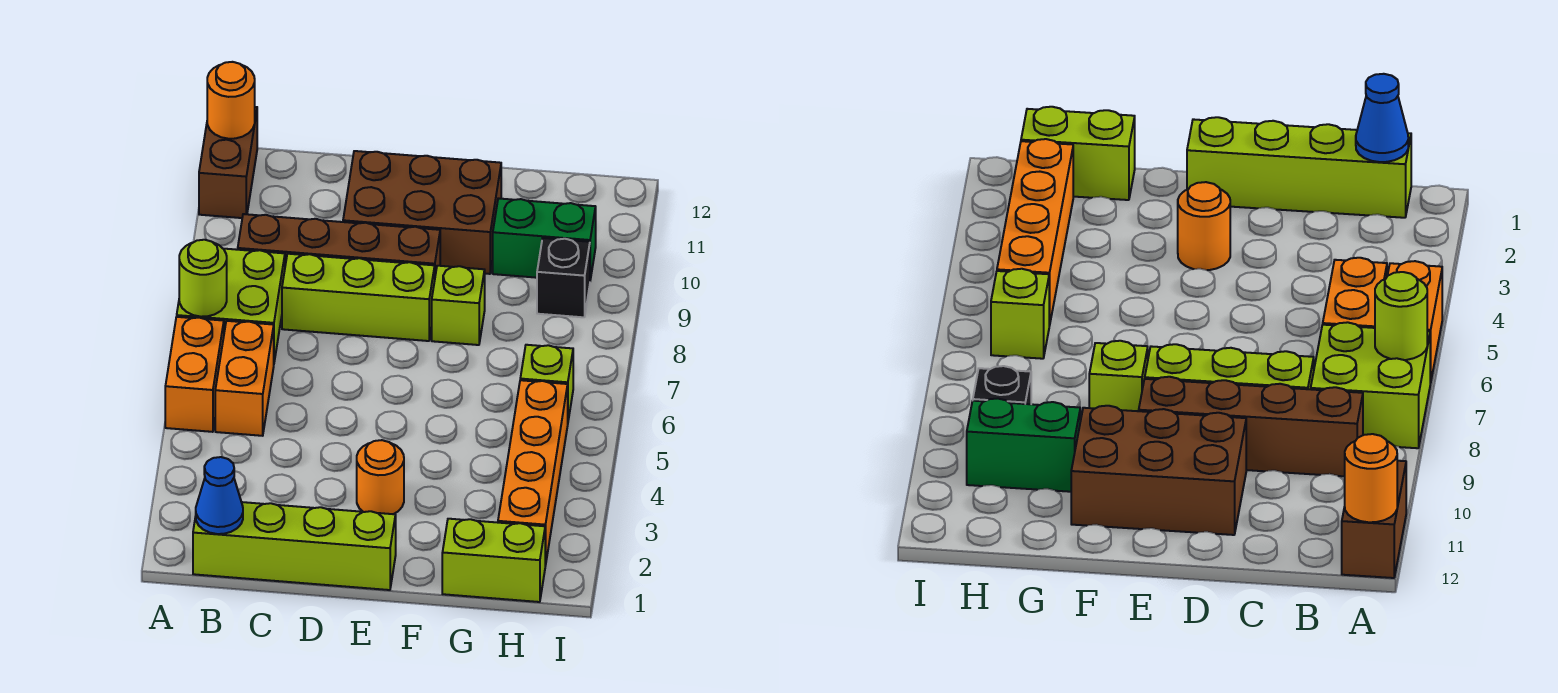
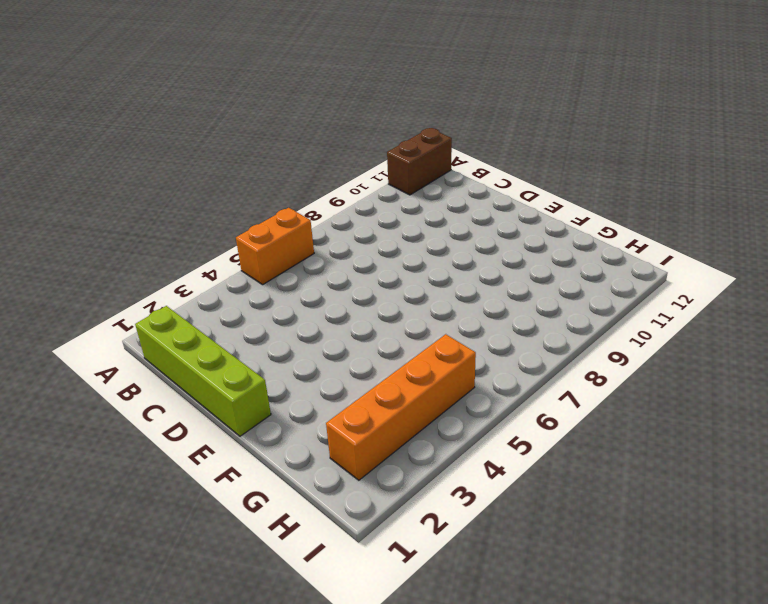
none -> lime 2x2 brick [177,249,285,362]
none -> orange 1x2 brick [215,321,274,436]
none -> brown 1x4 brick [238,214,440,275]

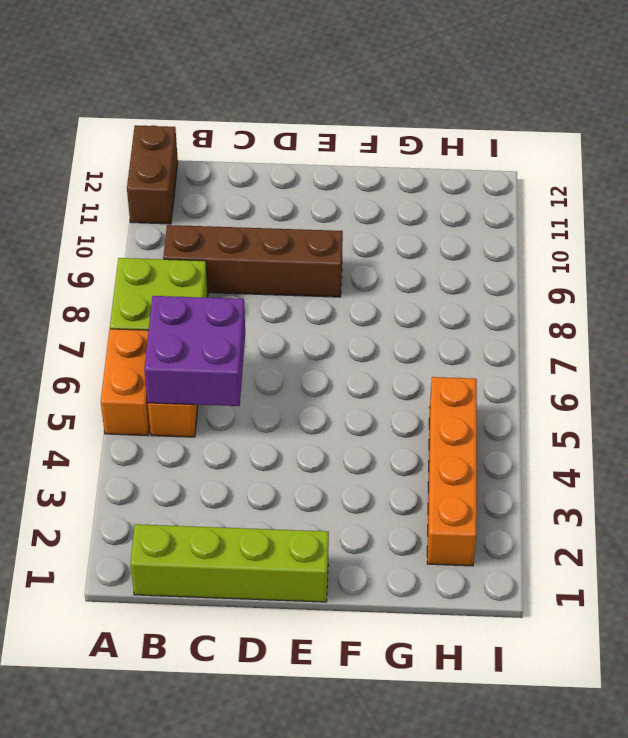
purple 2x2 brick [144,296,245,406] -> none
none -> lime 1x3 brick [282,254,435,341]
none -> brown 2x3 brick [343,151,501,274]
none -> orange 1x1 round brick [357,440,404,514]

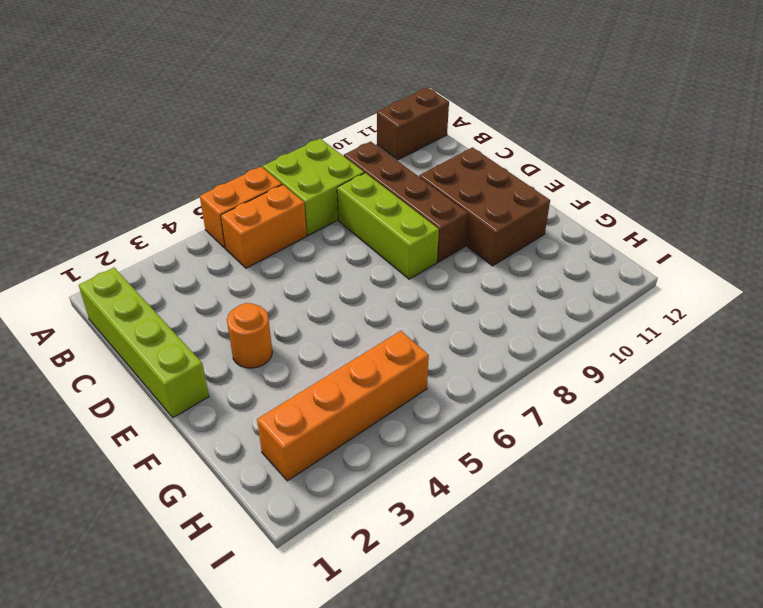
none -> lime 1x1 brick [432,266,485,345]
none -> lime 1x2 brick [442,519,545,602]
none -> green 1x2 brick [493,198,596,280]

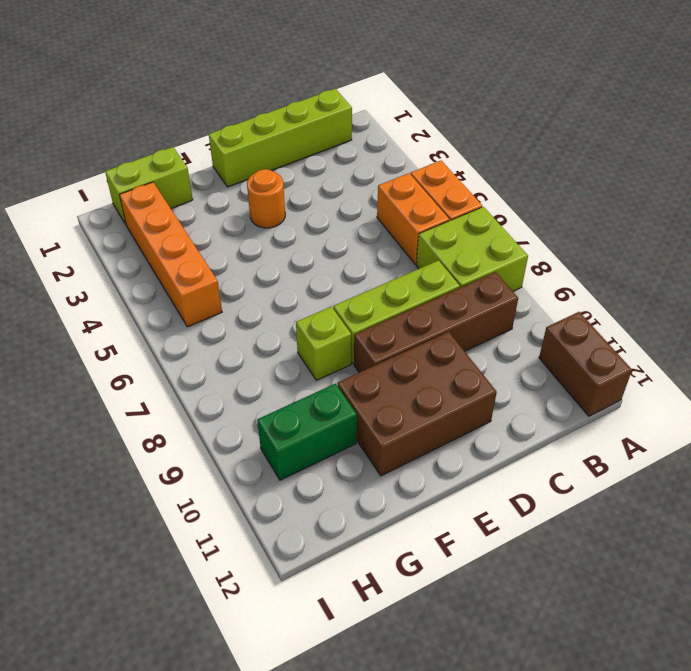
none -> lime 1x1 brick [520,345,573,420]
none -> black 1x1 brick [537,238,590,317]
none -> lime 1x1 round brick [179,240,227,317]

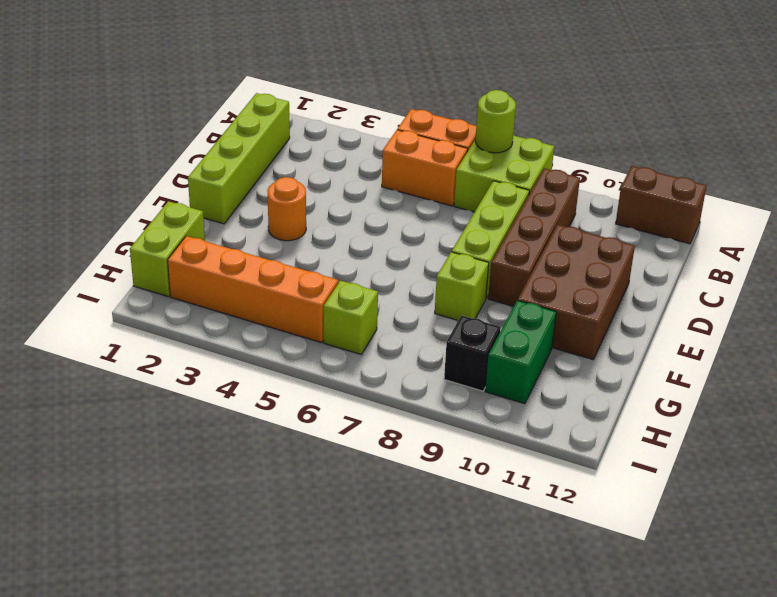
none -> orange 1x1 round brick [207,62,255,139]
none -> blue 1x1 cone [196,457,243,534]

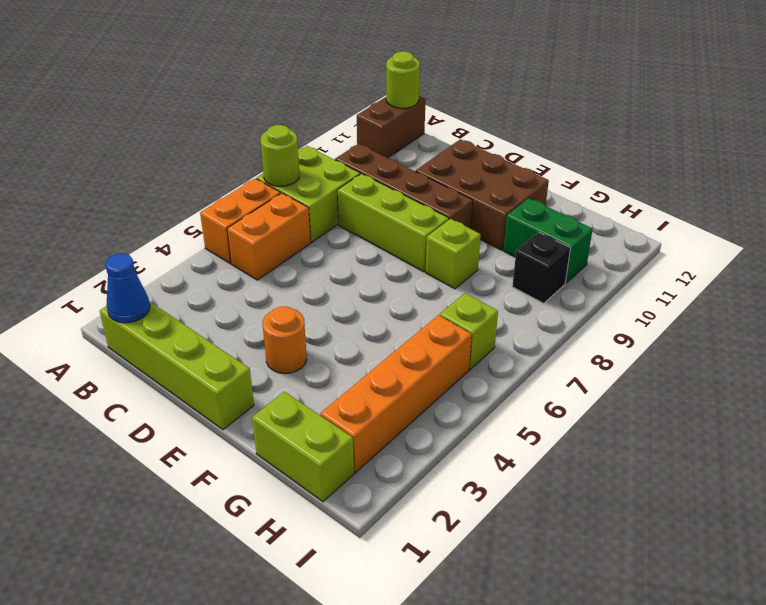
lime 1x1 round brick [386,51,420,108] -> orange 1x1 round brick [207,62,255,139]

